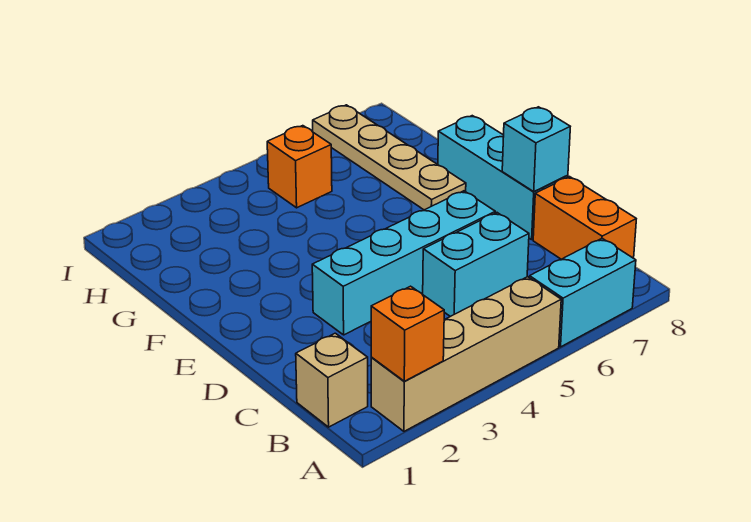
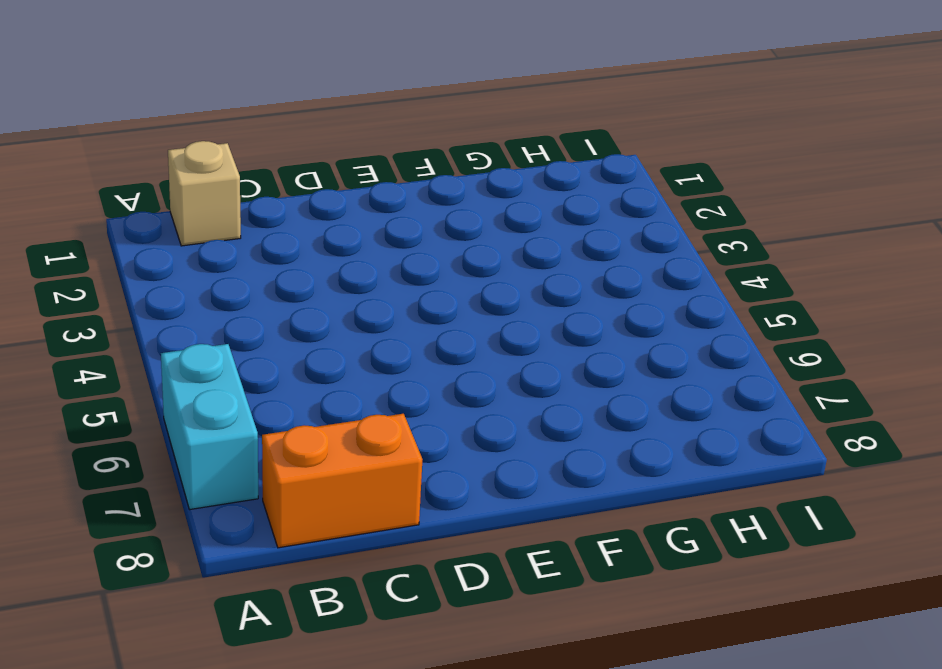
none -> tan 1x4 brick [371,277,561,431]
none -> cyan 1x2 brick [423,213,529,317]

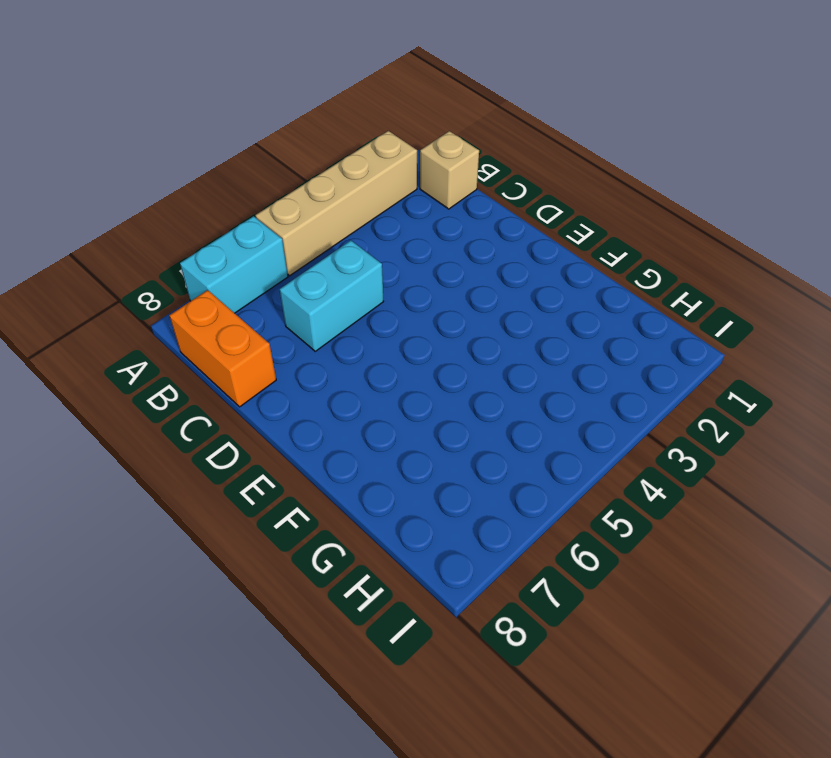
none -> cyan 1x4 brick [312,191,495,335]
none -> cyan 1x3 brick [438,116,568,240]

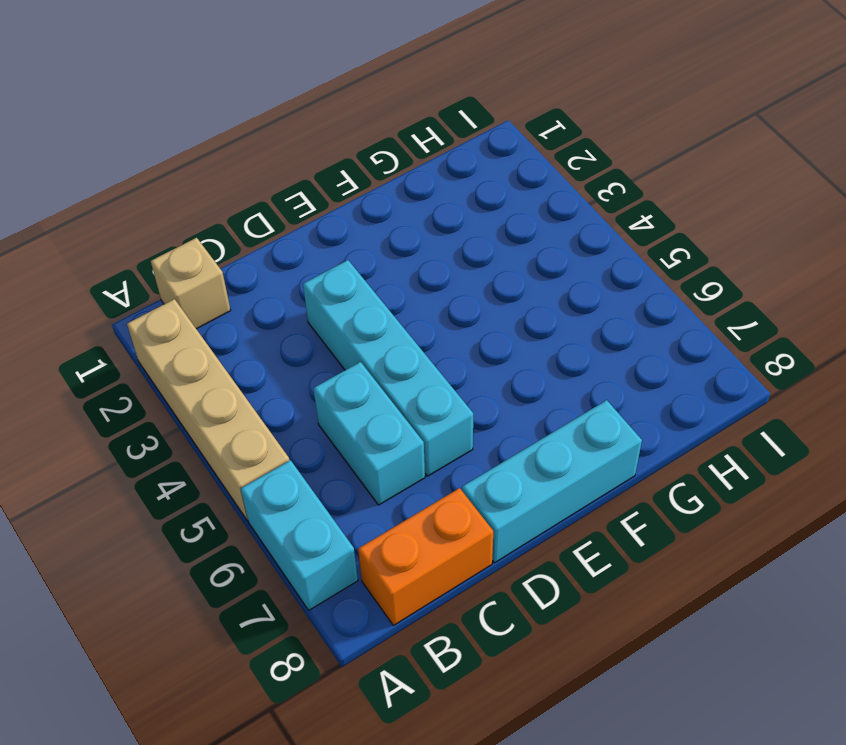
none -> tan 1x4 plate [313,105,466,210]
none -> orange 1x1 brick [267,126,332,208]

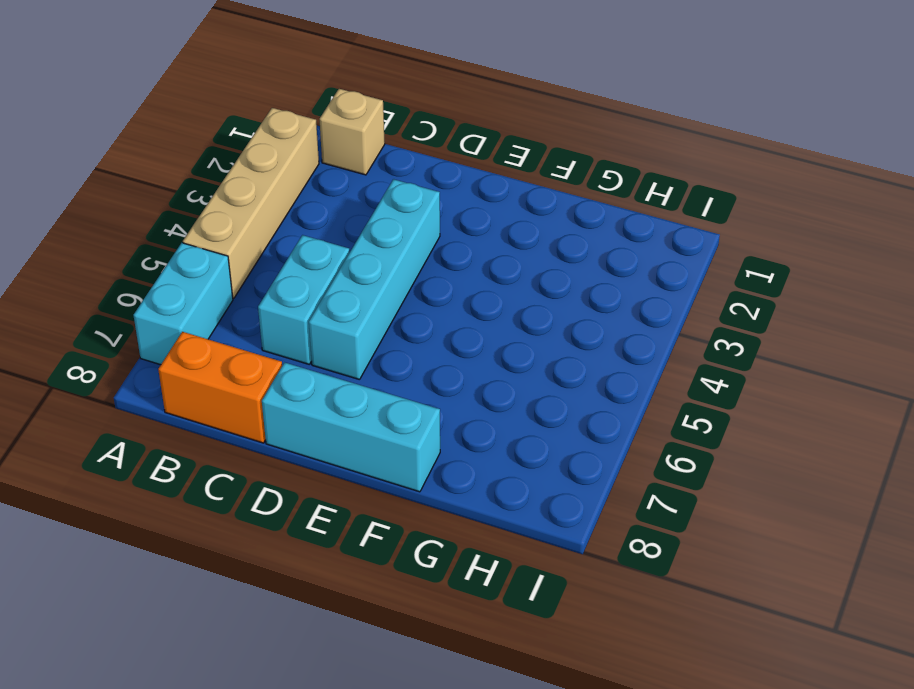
none -> tan 1x4 plate [313,105,466,210]
none -> orange 1x1 brick [267,126,332,208]

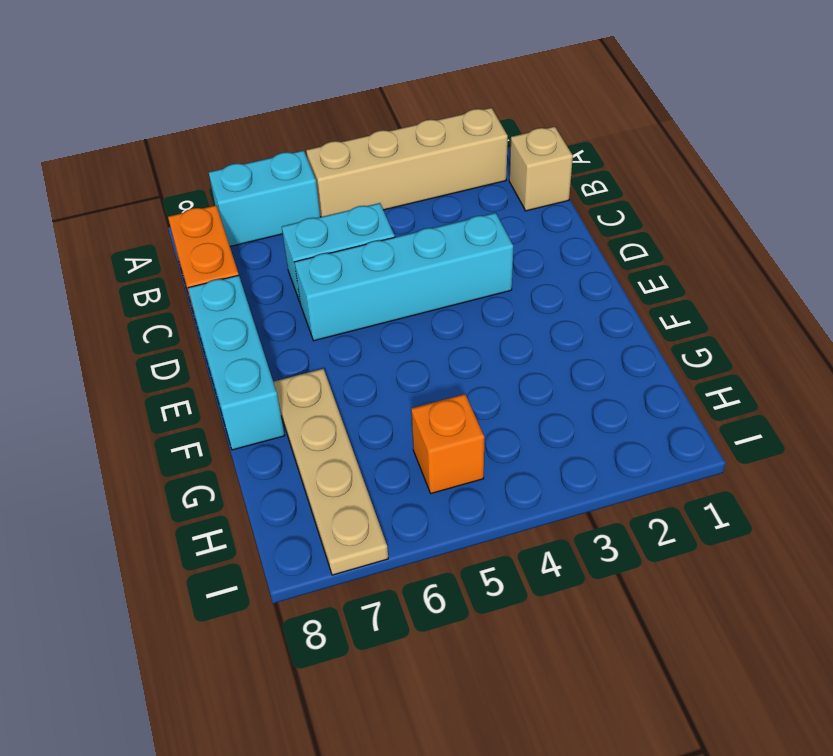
none -> orange 1x1 brick [371,286,444,381]
none -> cyan 1x1 brick [502,107,570,191]

